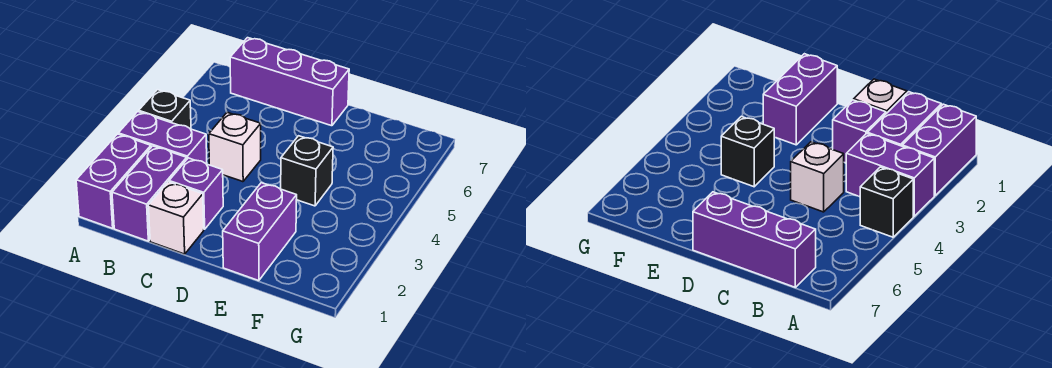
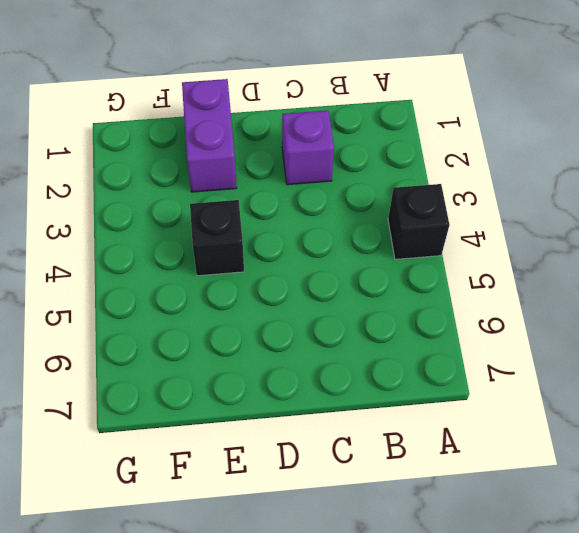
none -> purple 1x2 brick [76,134,151,228]
none -> purple 1x2 brick [118,112,207,164]

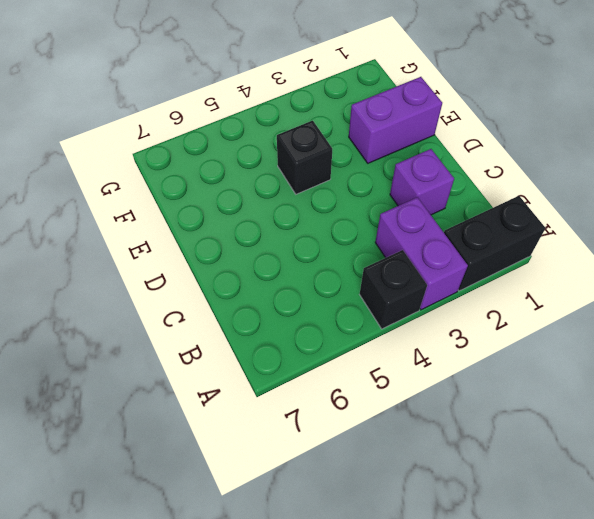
black 1x2 brick [444,196,545,291] -> purple 1x2 brick [76,134,151,228]
none -> purple 1x2 brick [112,146,187,241]
none -> purple 1x3 brick [230,38,349,126]

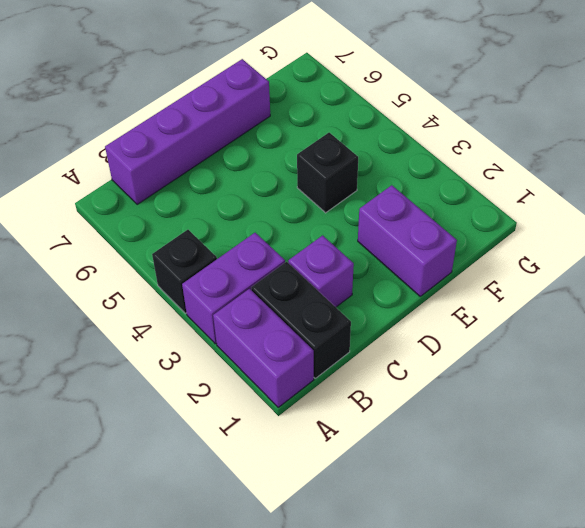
black 1x2 brick [251,262,351,378] -> purple 1x2 brick [112,146,187,241]
purple 1x4 brick [105,59,270,205] -> purple 1x3 brick [230,38,349,126]
none -> white 1x1 brick [148,182,204,254]
none -> white 1x1 brick [209,112,261,182]

